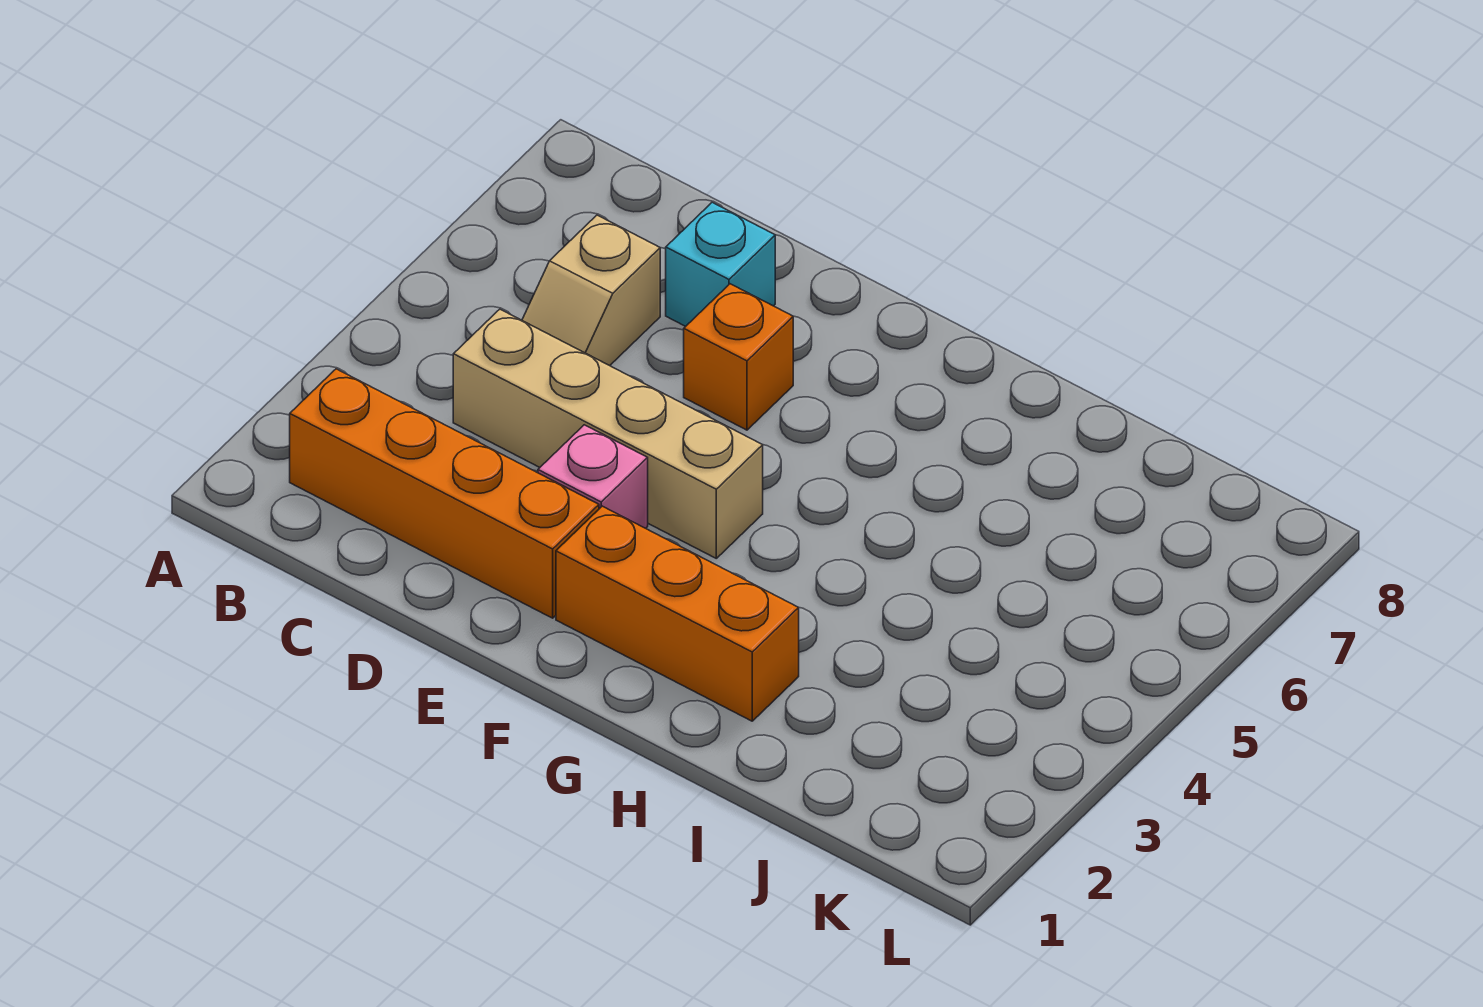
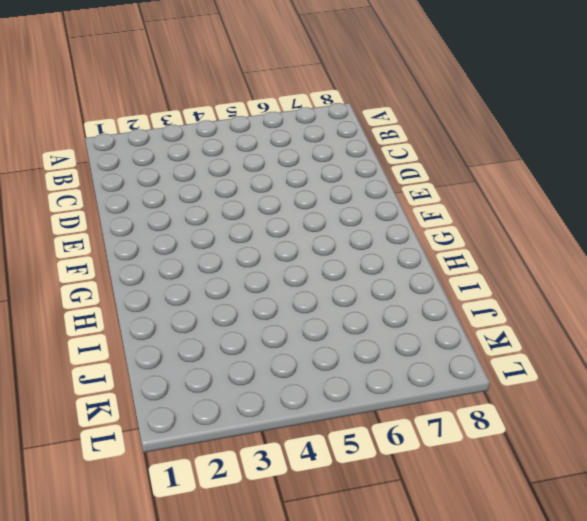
none -> orange 1x4 brick [290,369,599,618]
none -> tan 1x4 brick [453,309,763,558]

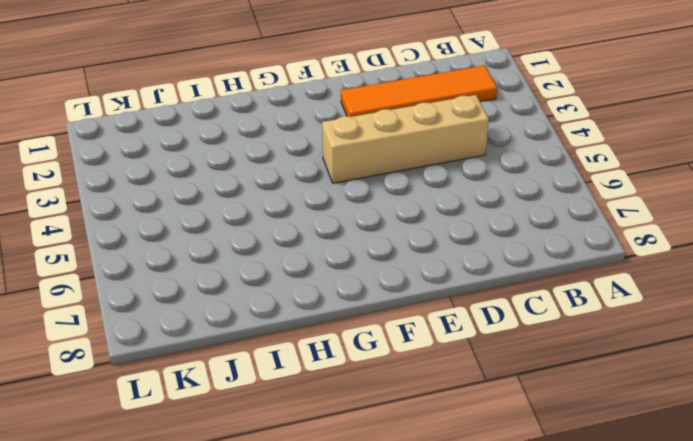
orange 1x4 tile [341,65,497,117] -> orange 1x4 brick [290,369,599,618]
none -> tan 1x2 slope [522,215,660,366]
none -> cyan 1x1 brick [666,202,775,326]

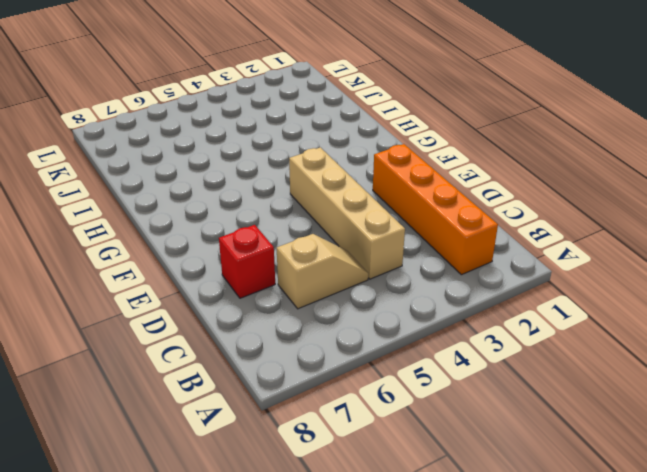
red 1x1 brick [219,225,275,298] -> cyan 1x1 brick [666,202,775,326]
none -> pink 1x1 brick [538,425,648,528]
none -> orange 1x1 brick [684,284,793,430]

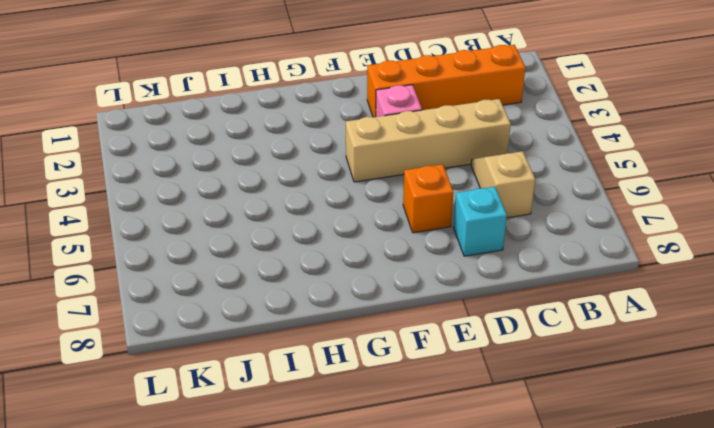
none -> orange 1x3 brick [556,506,799,721]

